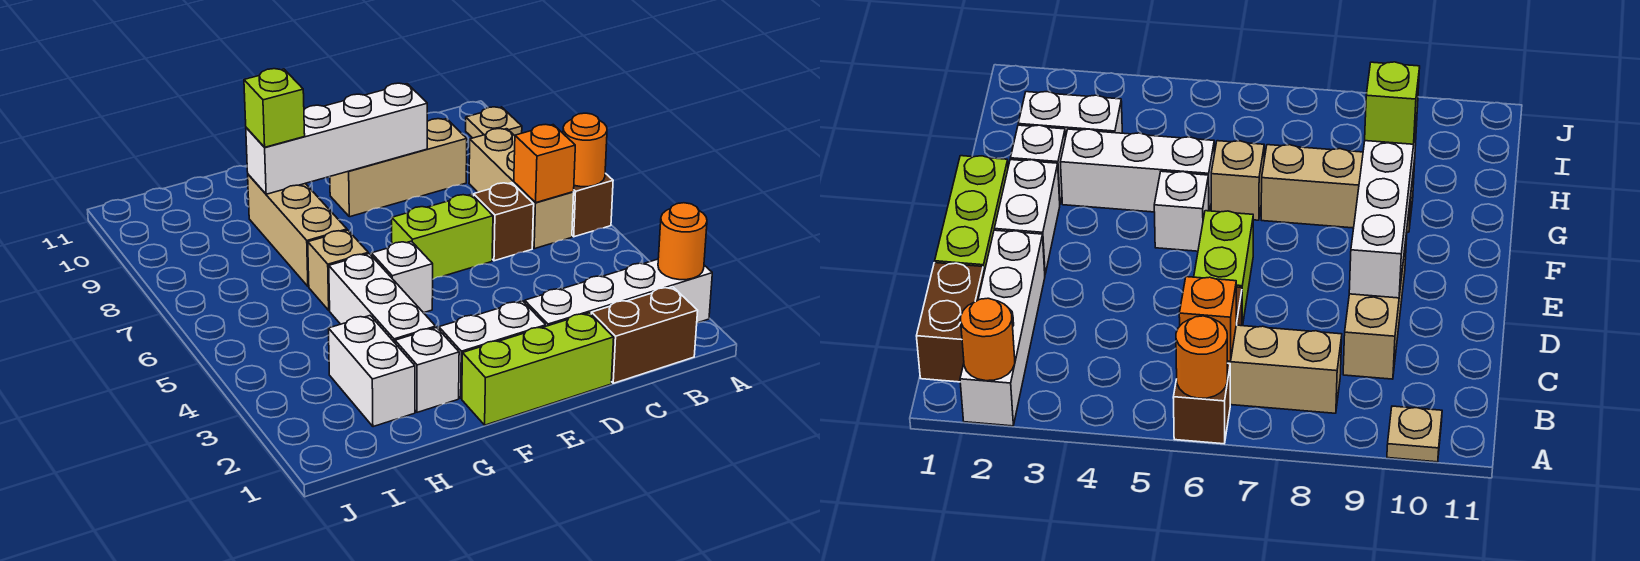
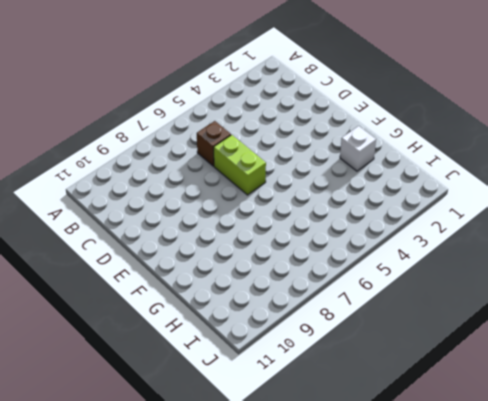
none -> white 1x4 brick [525,259,712,326]
none -> brown 1x1 brick [572,173,613,237]
none -> tan 1x1 plate [466,107,522,138]

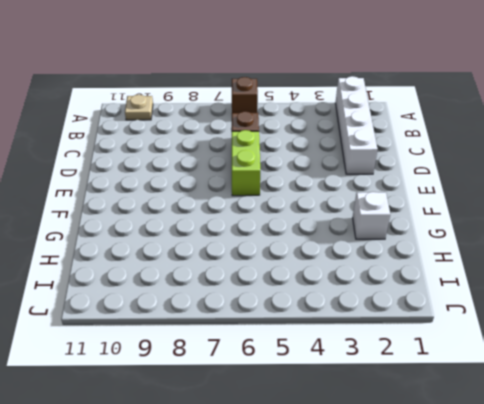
none -> brown 1x2 brick [591,287,698,383]
none -> tan 1x3 brick [469,129,574,249]
none -> tan 1x3 brick [330,119,467,217]

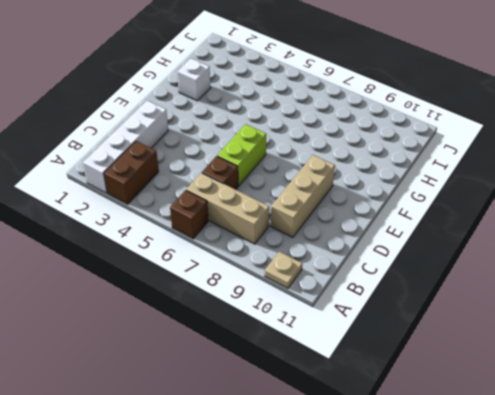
brown 1x2 brick [104,141,159,204] -> brown 1x2 brick moved to [591,287,698,383]
none -> lime 1x3 brick [462,313,614,425]
none -> white 1x2 brick [439,301,546,398]
none -> white 1x1 brick [371,241,433,313]

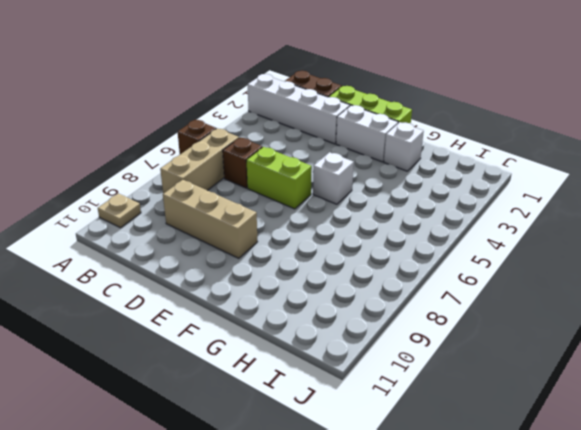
none -> white 1x3 brick [329,254,436,343]
none -> tan 1x1 brick [308,230,368,310]
none -> tan 1x3 brick [248,174,347,286]

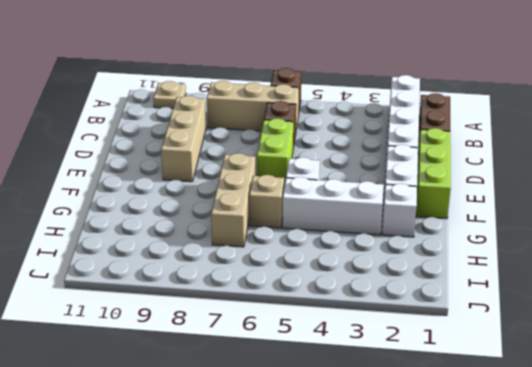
tan 1x3 brick [211,153,255,247] -> tan 1x3 brick turned to [248,174,347,286]
none -> white 1x2 brick [328,316,415,427]
none -> orange 1x1 round brick [658,203,707,280]
none -> orange 1x1 round brick [563,113,607,187]

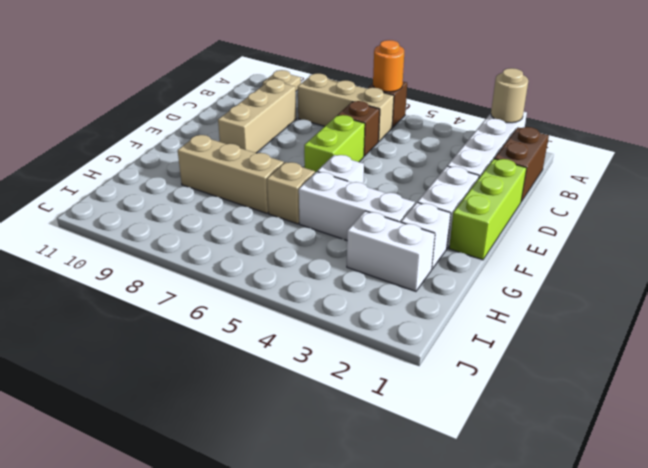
tan 1x1 round brick [491,68,528,123] -> orange 1x1 round brick [658,203,707,280]
none -> orange 1x1 brick [514,124,575,202]
none -> white 1x4 brick [246,83,427,194]
none -> lime 1x1 brick [244,69,305,147]

